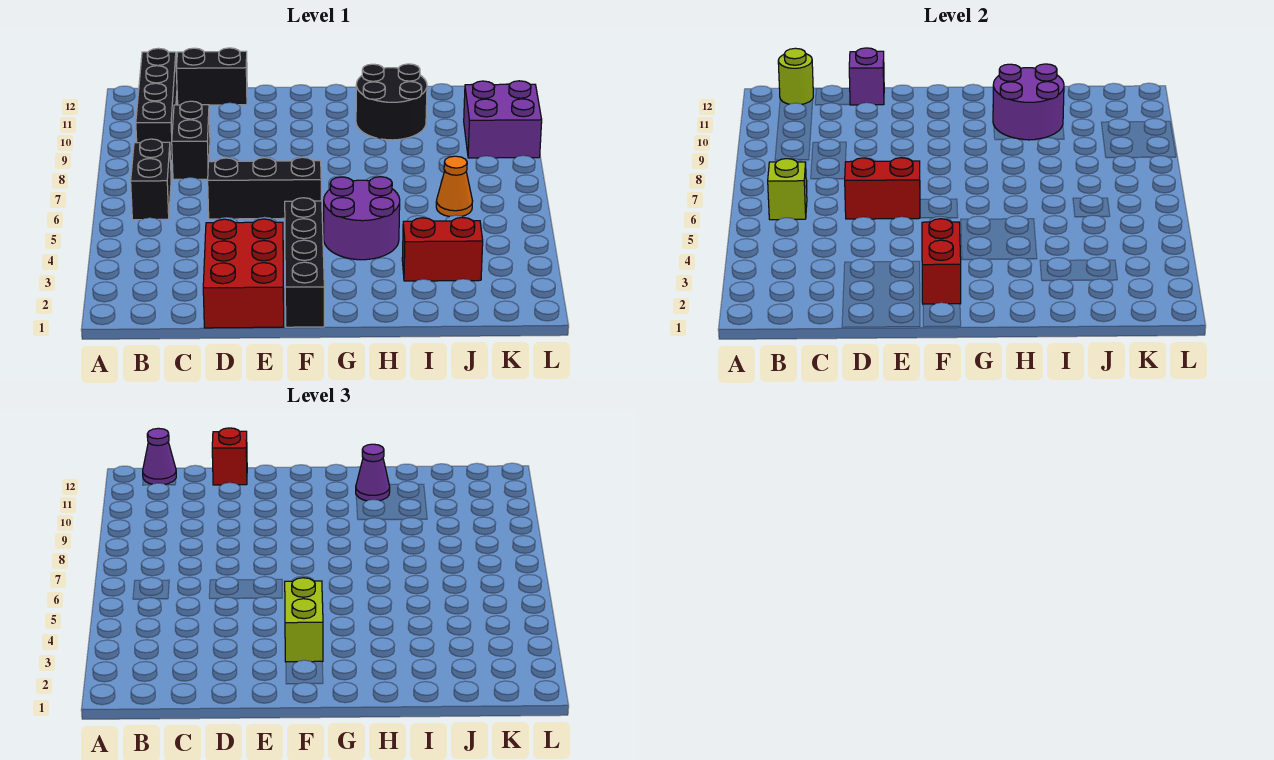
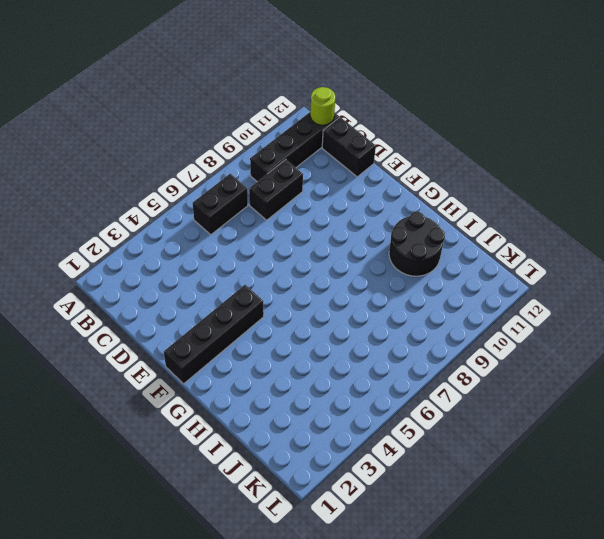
none -> red 2x3 brick [203,219,284,328]
none -> black 1x3 brick [208,157,321,219]
none -> purple 2x2 round brick [324,177,400,260]

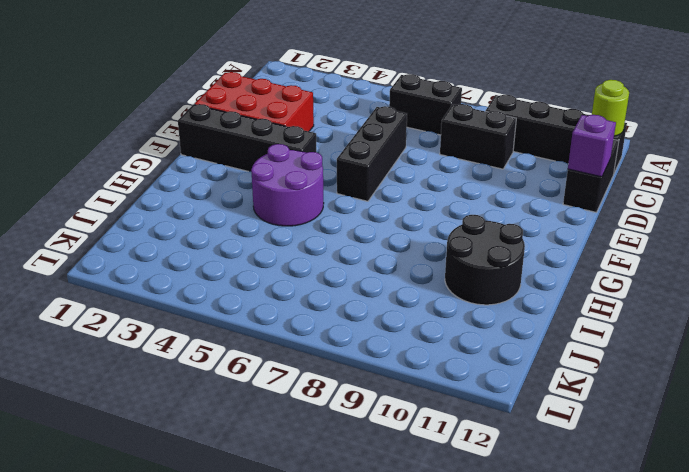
none -> red 1x2 brick [402,218,483,281]
none -> orange 1x1 cone [436,156,473,217]
none -> purple 2x2 brick [464,81,542,158]

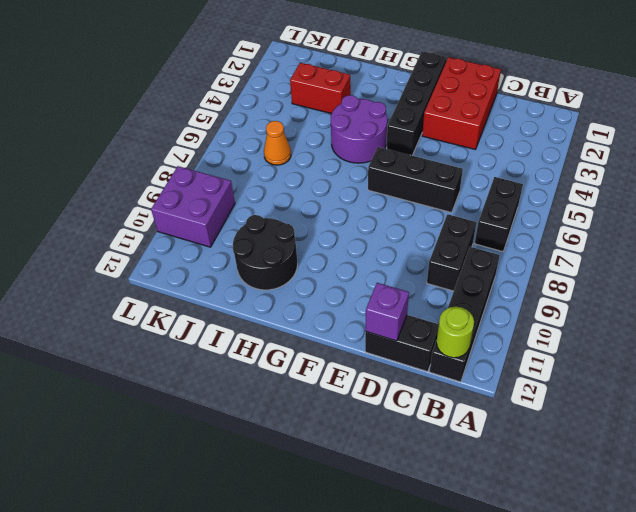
none -> lime 1x1 brick [768,159,807,220]
none -> red 1x2 brick [845,158,920,219]
none -> red 1x2 brick [922,219,961,304]

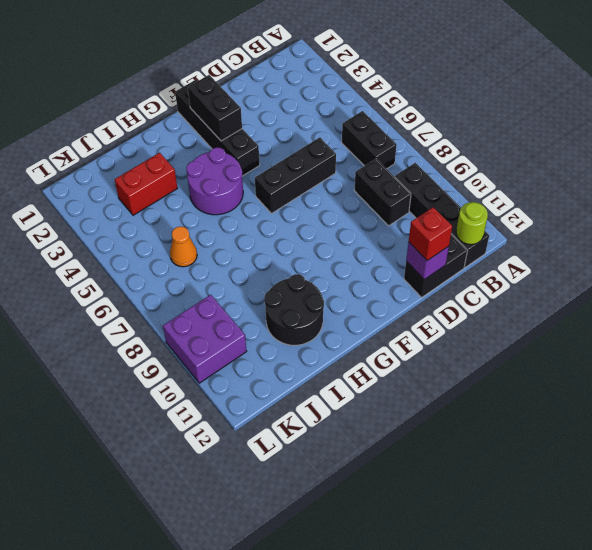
black 1x2 brick [188,75,242,141] -> red 1x2 brick [922,219,961,304]
none -> red 2x3 brick [203,219,284,328]
none -> lime 1x1 brick [768,159,807,220]
none -> red 1x2 brick [845,158,920,219]

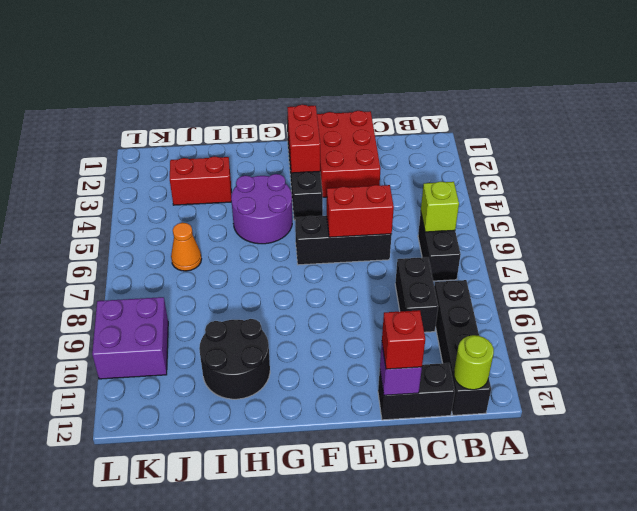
none -> purple 2x2 round brick [993,64,1064,140]
none -> purple 1x1 cone [143,428,176,484]
none -> lime 1x2 brick [285,578,323,662]

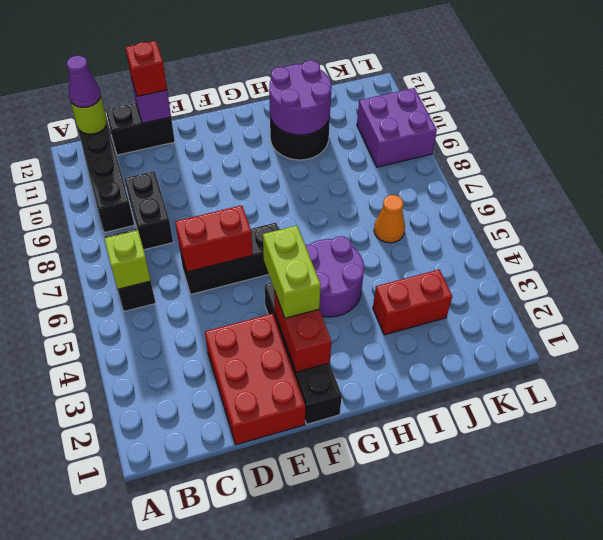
none -> purple 1x1 cone [356,444,390,501]

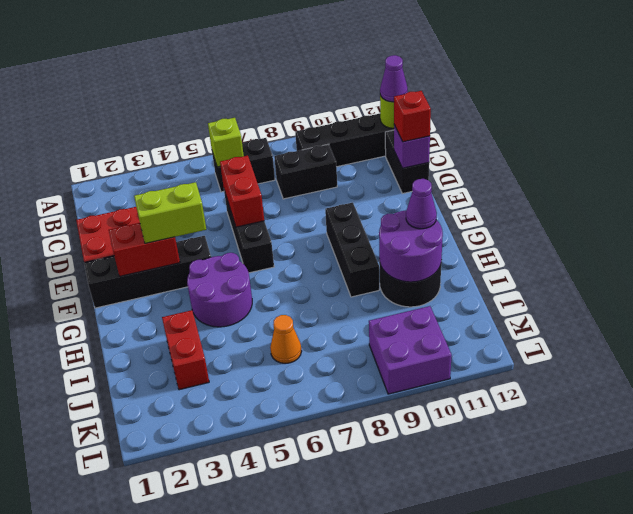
black 1x3 brick [325,203,379,297] -> none

